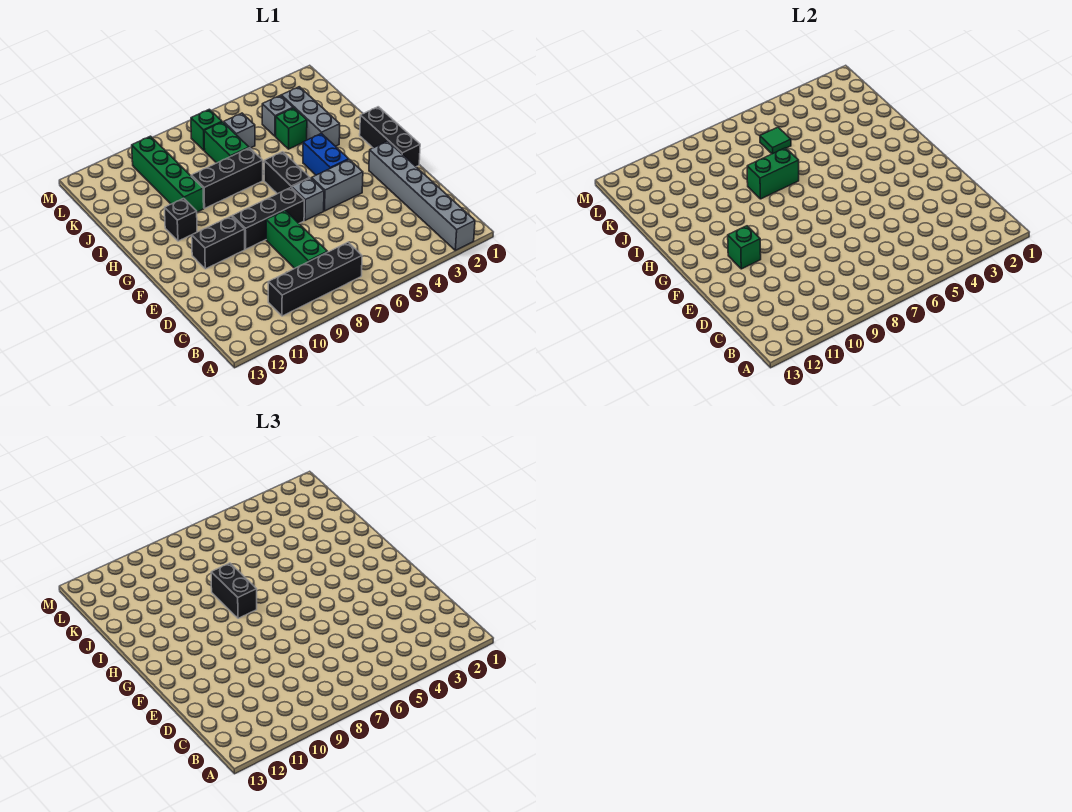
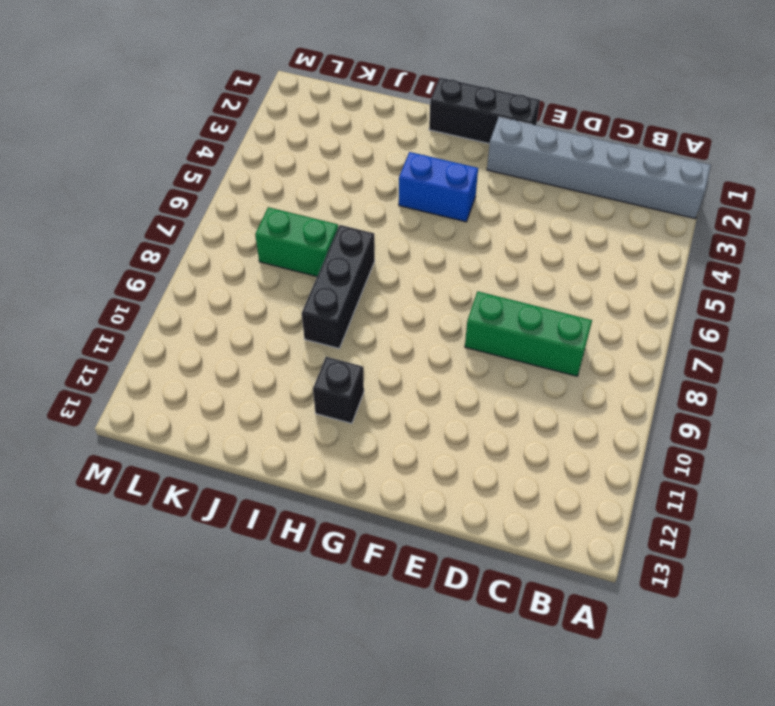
none -> black 1x4 brick [268,242,362,316]
none -> grey 1x2 brick [312,159,363,211]
none -> grey 1x1 brick [292,178,324,220]

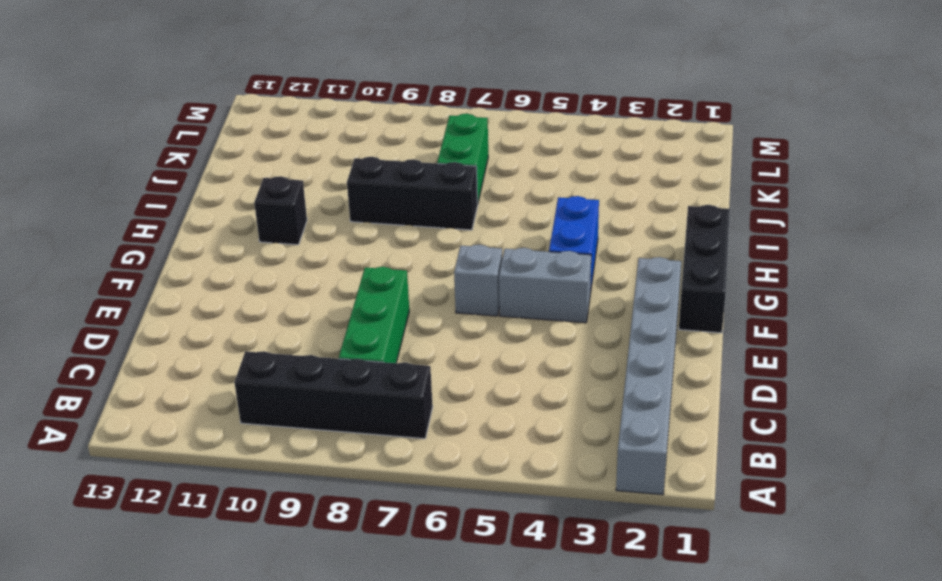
none -> black 1x3 brick [232,188,304,249]
none -> black 1x2 brick [192,216,245,269]
none -> black 1x2 brick [264,152,310,194]

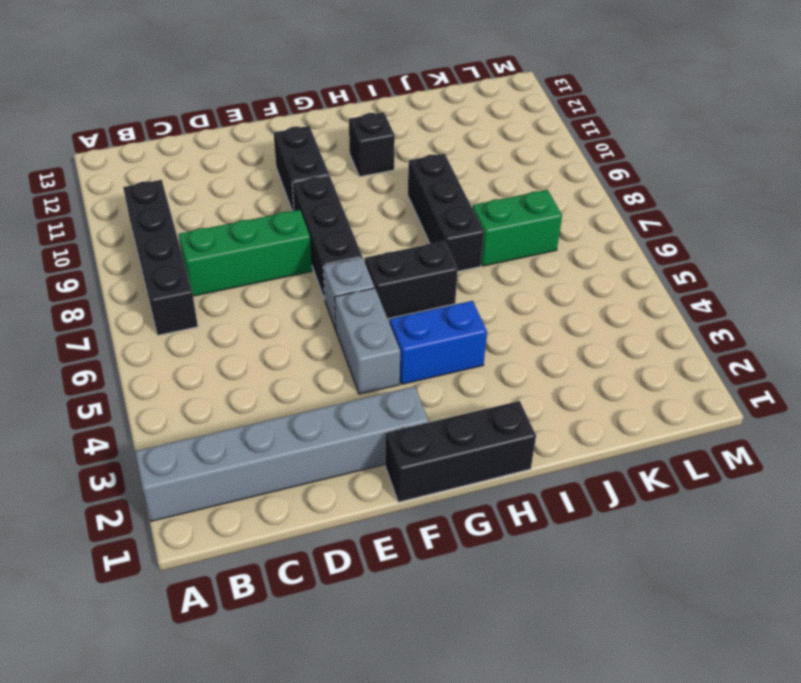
none -> grey 1x3 brick [281,87,340,146]
none -> green 1x4 brick [132,136,204,212]
none -> green 1x1 brick [276,108,307,149]

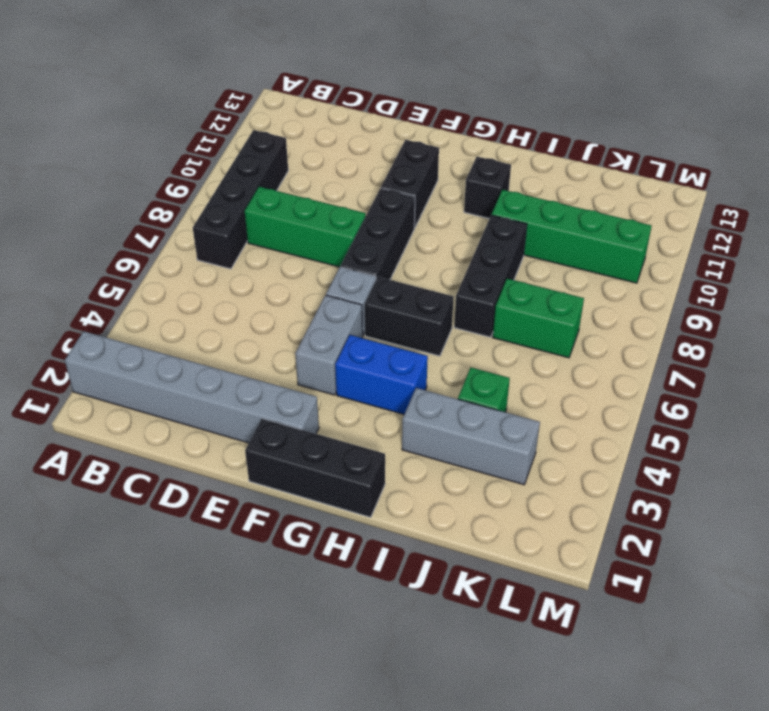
none -> grey 1x1 brick [262,95,293,136]
none -> grey 1x1 brick [224,113,255,148]
none -> green 1x1 brick [191,109,222,150]

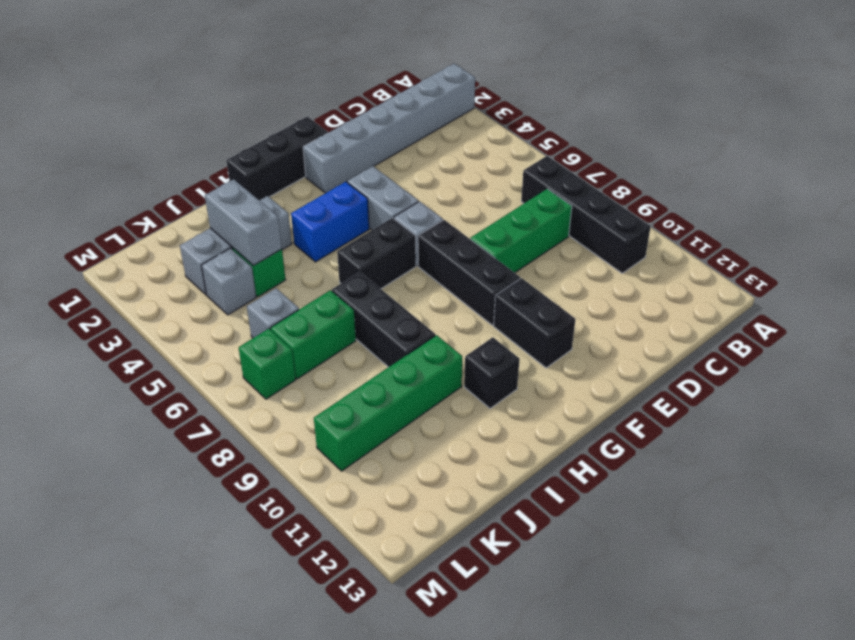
grey 1x2 brick [205,179,282,266] -> none
none -> green 1x1 brick [728,226,761,269]
none -> green 1x2 brick [747,148,799,199]
none -> green 1x1 tile [760,127,791,154]

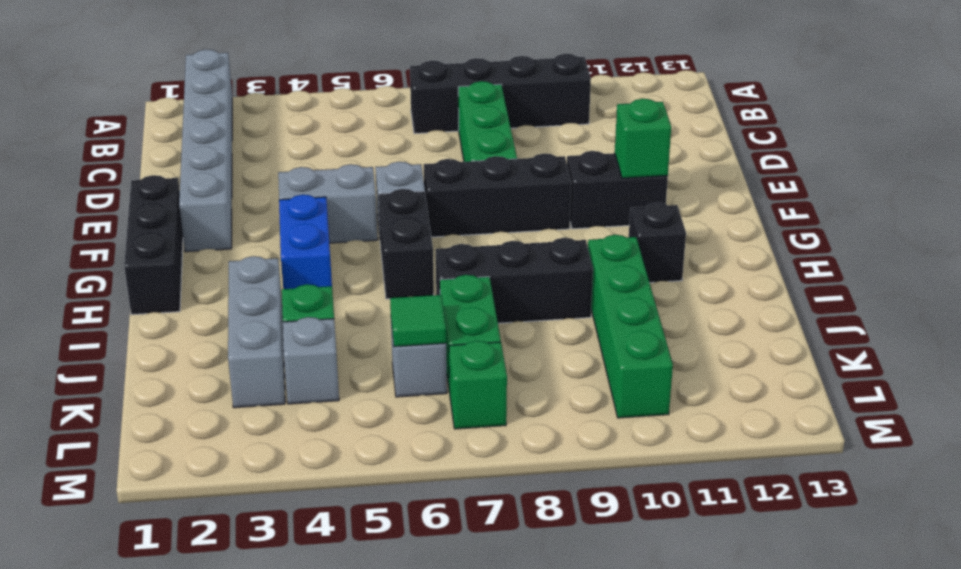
none -> green 1x2 brick [747,148,799,199]
none -> black 1x2 brick [211,563,257,618]

